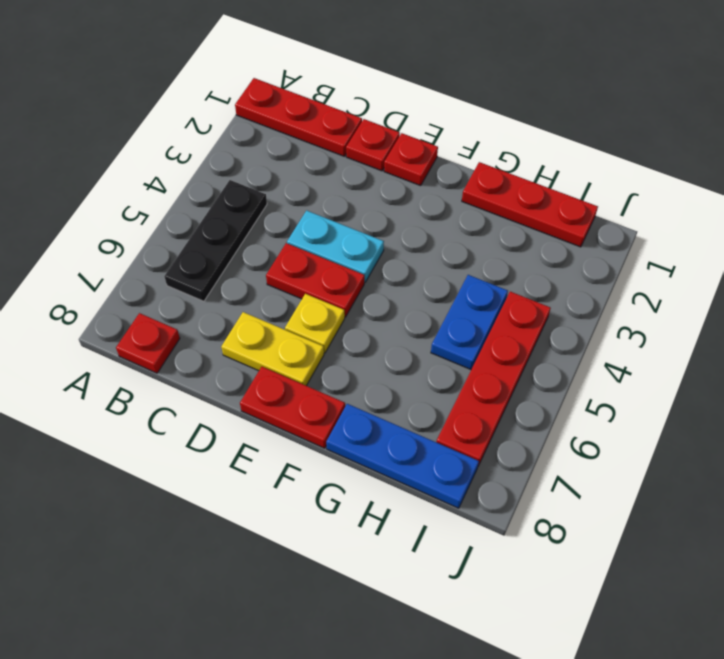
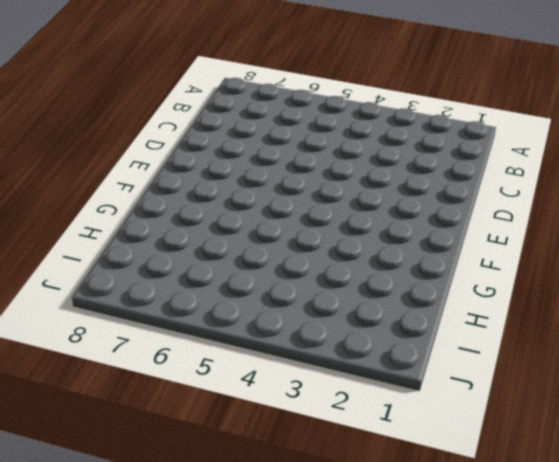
none -> red 1x3 plate [235,78,362,156]
none -> black 1x3 plate [164,180,267,301]
none -> red 1x1 plate [116,313,180,373]

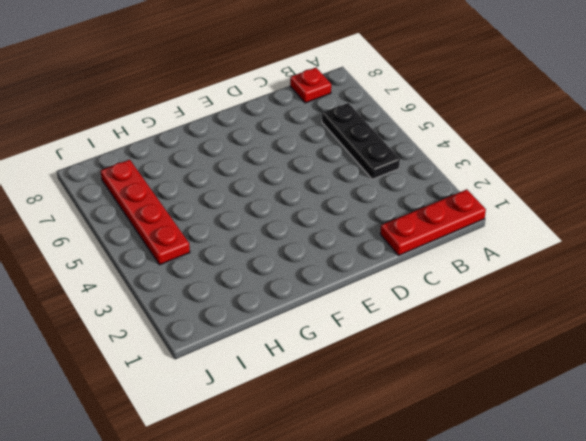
none -> red 1x1 plate [346,119,400,171]
none -> cyan 1x2 plate [287,210,384,282]
none -> red 1x2 plate [266,243,364,317]

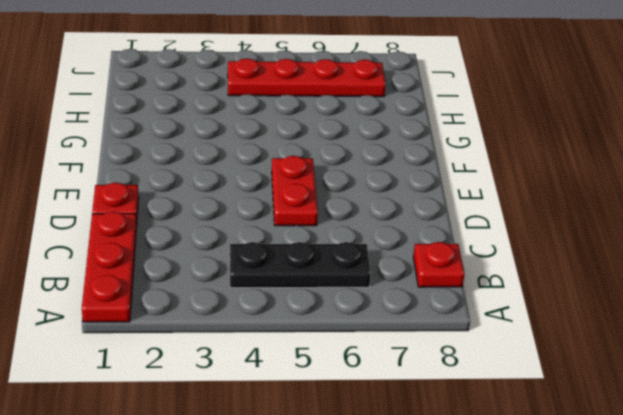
none -> cyan 1x2 plate [287,210,384,282]
none -> yellow 1x2 plate [221,312,324,386]
none -> red 1x1 plate [384,133,438,186]

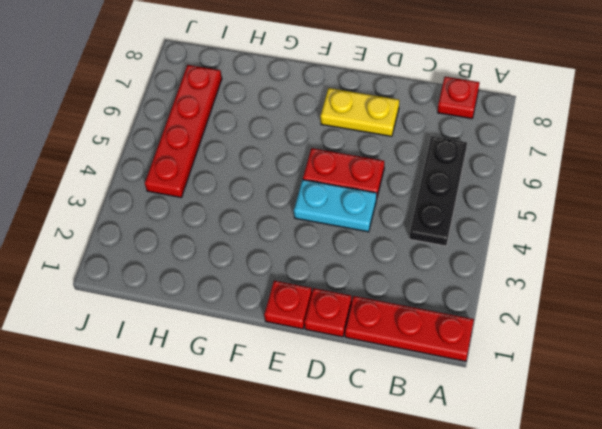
none -> yellow 1x1 plate [285,294,345,353]
none -> red 1x2 plate [240,367,345,448]
none -> red 1x3 plate [462,162,598,247]

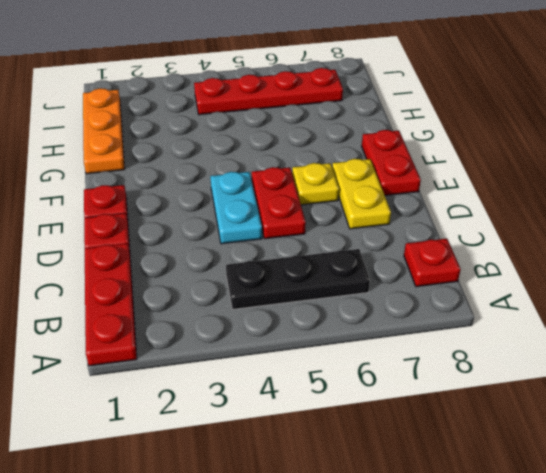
orange 1x3 plate [83,88,125,174] -> red 1x3 plate [462,162,598,247]
none -> blue 1x3 plate [326,404,479,508]
none -> blue 1x2 plate [431,275,508,369]

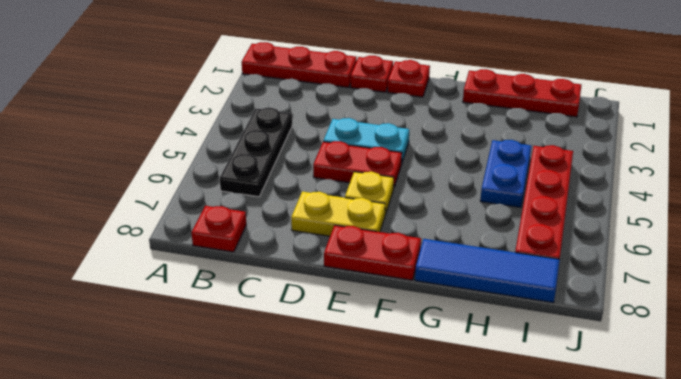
blue 1x3 tile [415,239,560,303] -> blue 1x3 plate [326,404,479,508]

